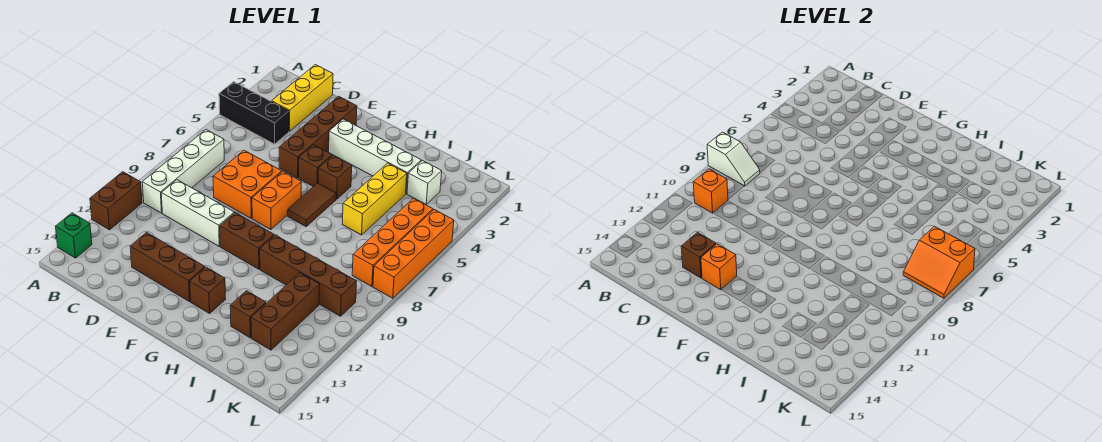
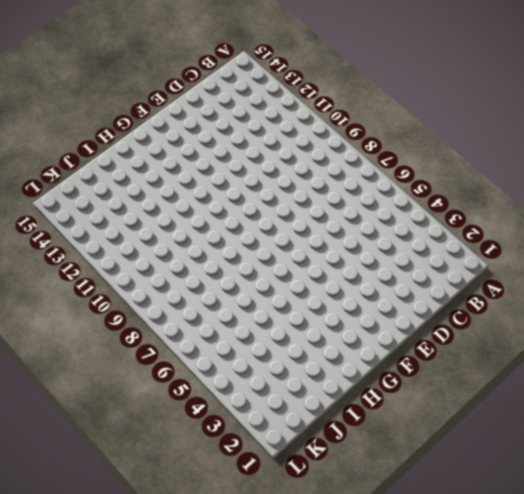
none -> black 1x3 brick [219,82,289,144]
none -> brown 1x2 brick [90,172,142,230]
none -> green 1x1 brick [56,213,92,258]

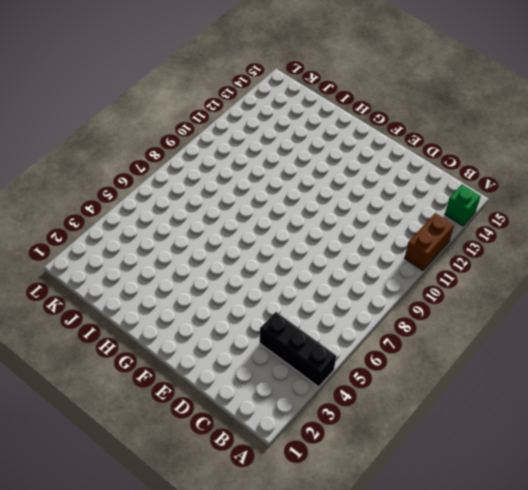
none -> white 1x4 brick [142,130,224,213]
none -> yellow 1x3 brick [272,65,333,131]
none -> white 1x3 brick [161,180,234,246]

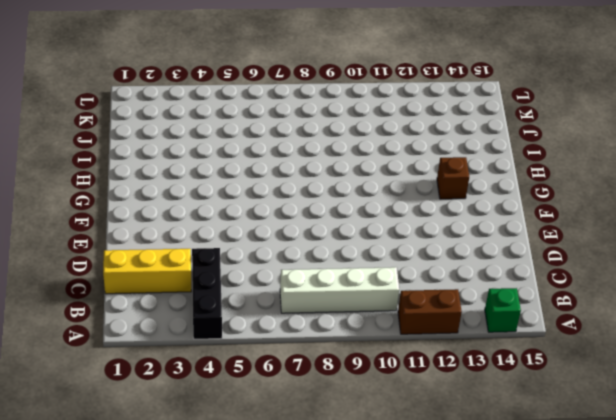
none -> white 1x3 brick [161,180,234,246]
none -> orange 2x2 brick [213,150,282,218]
none -> brown 1x3 brick [130,233,205,302]

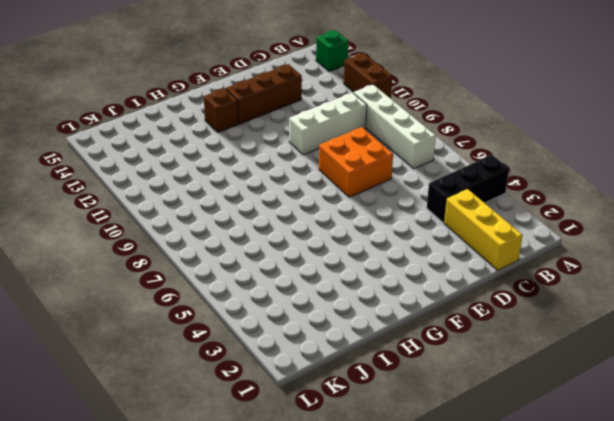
none -> brown 1x4 brick [279,96,357,178]
none -> white 1x4 brick [329,119,421,194]
none -> brown 1x1 brick [299,145,332,187]

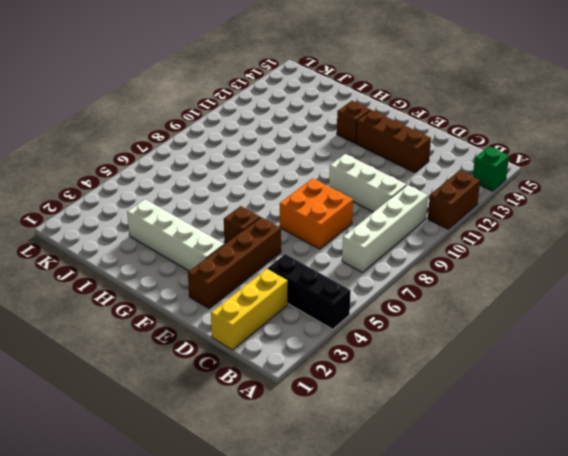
none -> orange 1x2 brick [252,171,301,230]
none -> brown 1x2 brick [220,213,274,269]
none -> brown 1x1 brick [318,156,352,199]

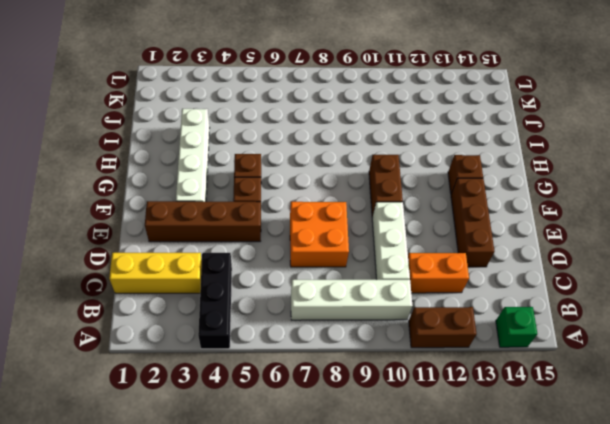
orange 1x2 brick [408,253,469,293] -> orange 1x2 brick moved to [252,171,301,230]
none -> brown 1x2 tile [287,183,336,227]
none -> brown 1x4 brick [260,235,357,316]
none -> yellow 1x3 brick [343,163,407,235]

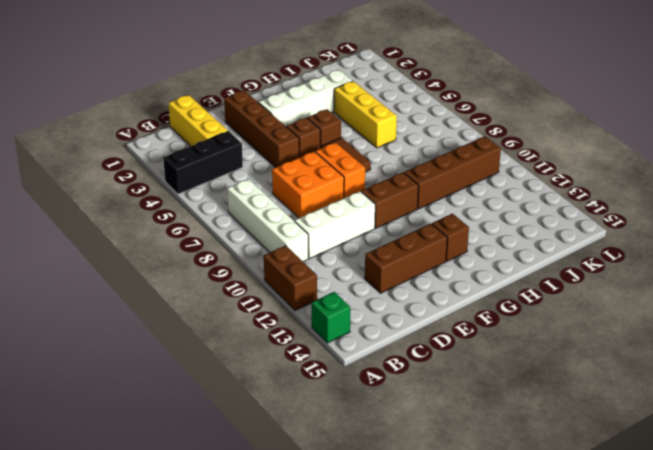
none -> brown 1x1 brick [230,291,266,338]
none -> white 1x1 brick [407,161,442,204]
none -> brown 1x3 brick [251,273,320,350]

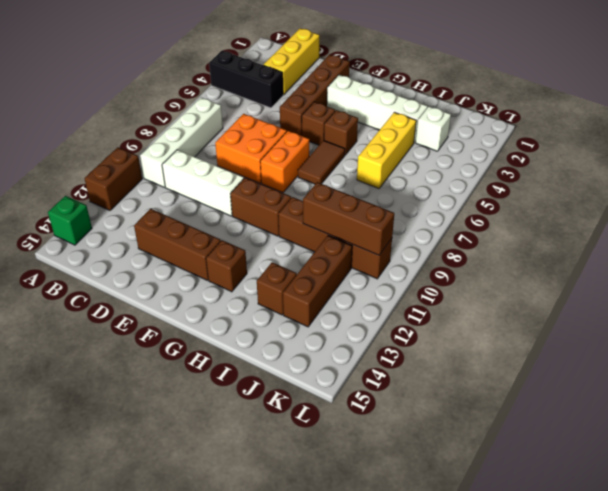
brown 1x3 brick [303,182,394,255] -> none
none -> orange 1x4 brick [352,198,433,286]
none -> orange 1x4 brick [373,210,454,298]
none -> white 1x2 slope [707,132,760,186]

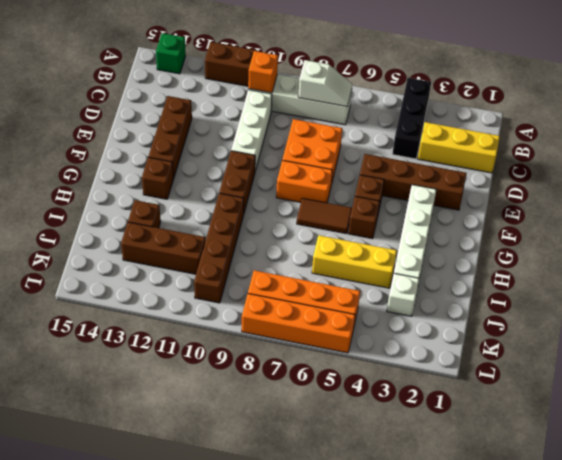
white 1x2 slope [298,60,352,107] -> white 1x2 slope turned to [707,132,760,186]
none -> brown 1x1 brick [681,233,716,278]
none -> orange 1x1 brick [701,244,737,290]
none -> orange 2x2 slope [903,226,975,298]

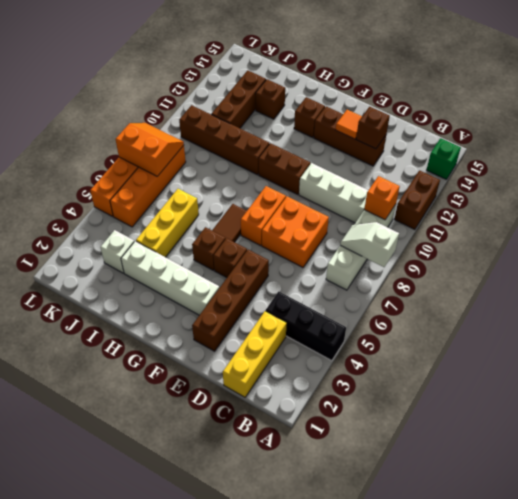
orange 1x1 tile [336,110,362,139] -> orange 1x1 brick [701,244,737,290]

